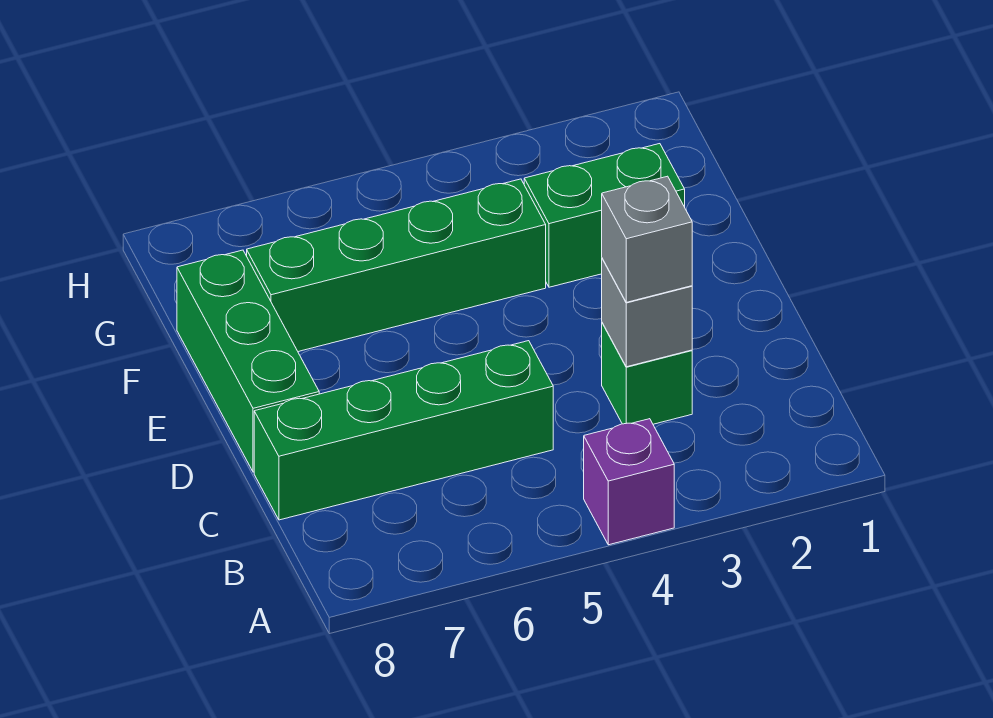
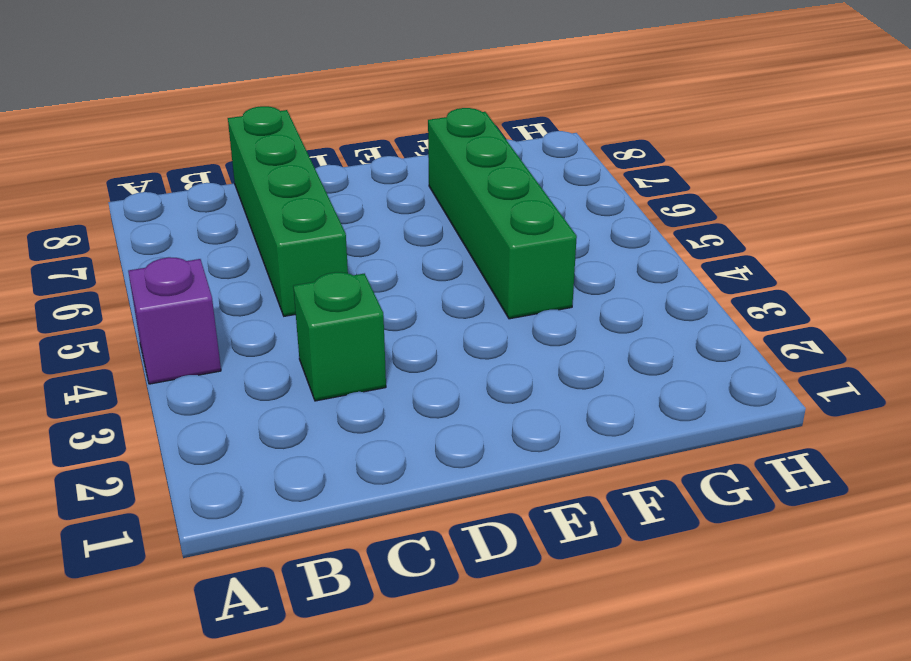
none -> green 1x3 brick [177,250,319,472]
none -> green 1x2 brick [524,144,685,287]

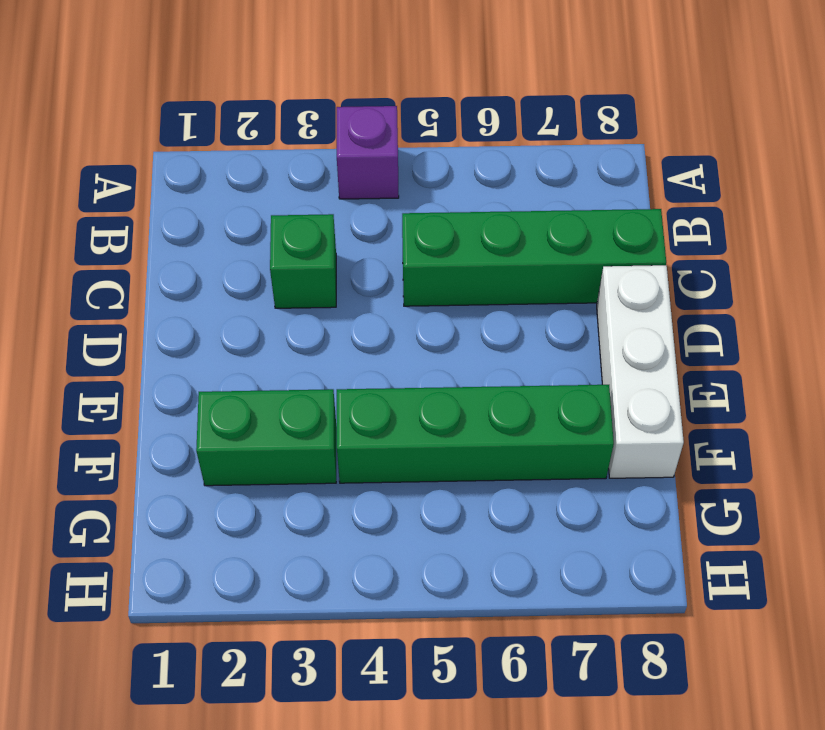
white 1x3 brick [597,265,684,478] -> green 1x3 brick [177,250,319,472]
none -> grey 1x1 brick [602,259,692,367]
none -> grey 1x1 brick [602,176,692,302]

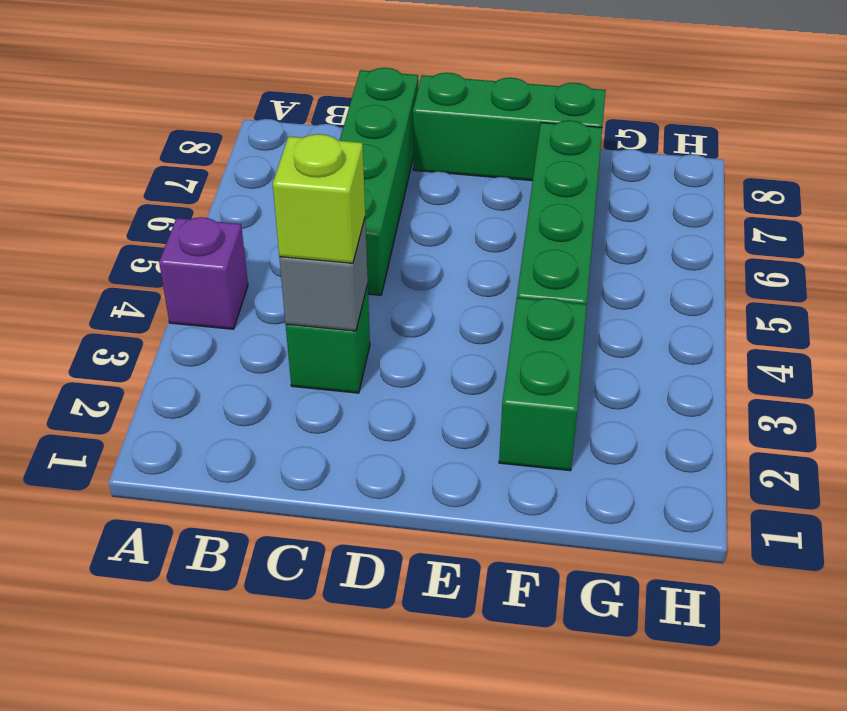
lime 1x1 brick [273,134,365,263] -> grey 1x1 brick [602,176,692,302]

